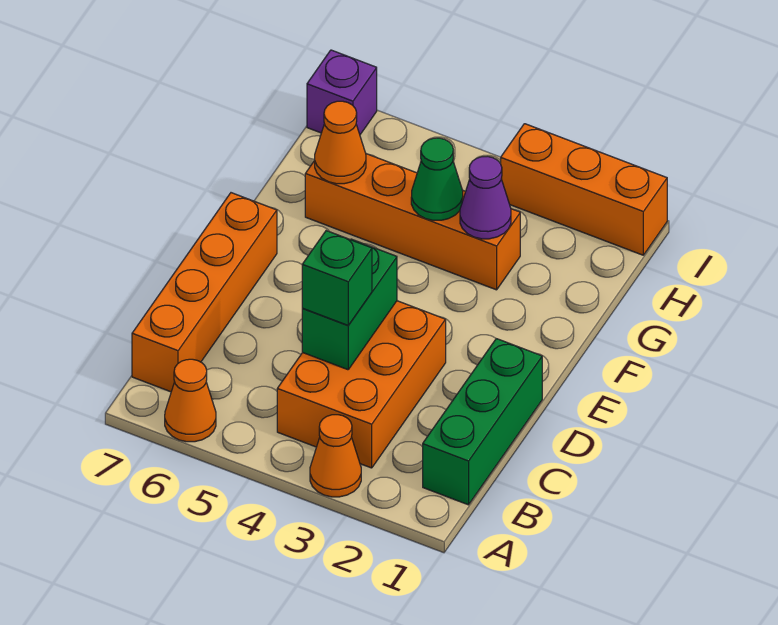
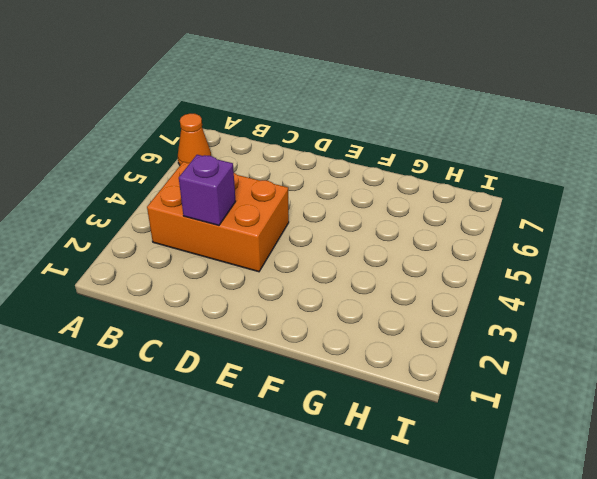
purple 1x1 brick [179,155,236,226] -> purple 1x1 brick moved to [307,50,377,134]
none -> orange 1x1 cone [310,415,361,497]
none -> green 1x3 brick [423,339,542,505]
none -> orange 1x4 brick [132,193,277,392]

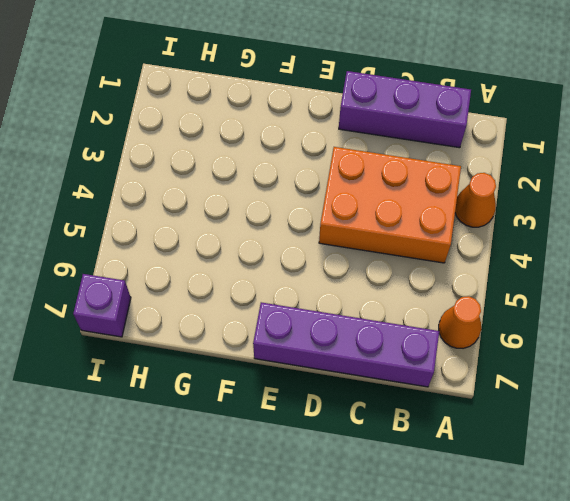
purple 1x3 brick [339,71,471,148] -> green 1x3 brick [423,339,542,505]
purple 1x4 brick [253,302,439,387] -> orange 1x4 brick [132,193,277,392]
none -> orange 1x4 brick [305,154,520,290]
none -> orange 1x3 brick [501,124,667,255]
none -> green 1x2 brick [302,239,397,370]

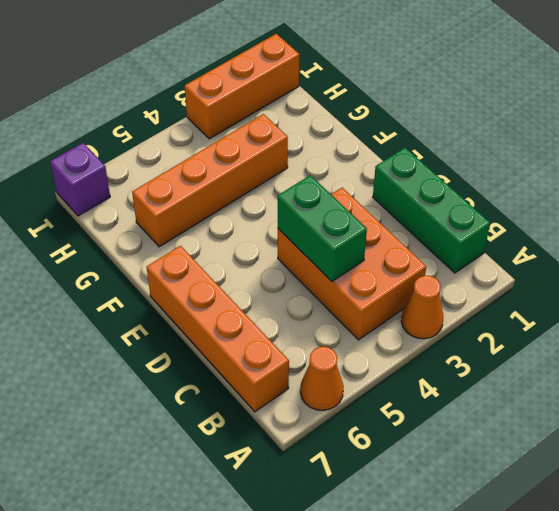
none -> purple 1x1 cone [460,156,511,239]
none -> green 1x1 cone [411,138,463,220]
none -> orange 1x1 cone [315,101,366,184]

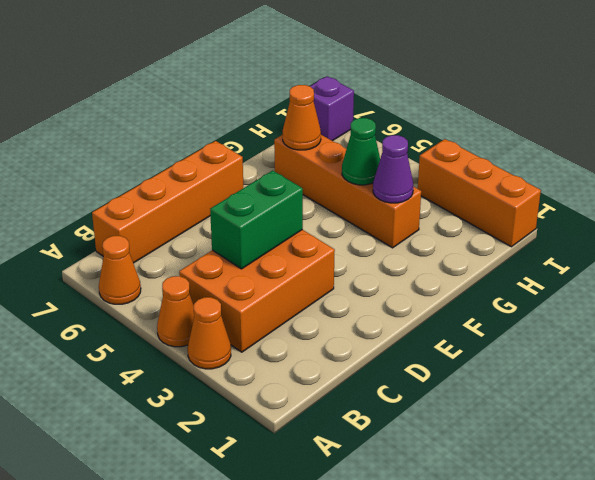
orange 1x1 cone [157,276,194,347] -> none
none -> green 1x3 brick [423,339,542,505]
none -> green 1x1 brick [302,231,372,325]

